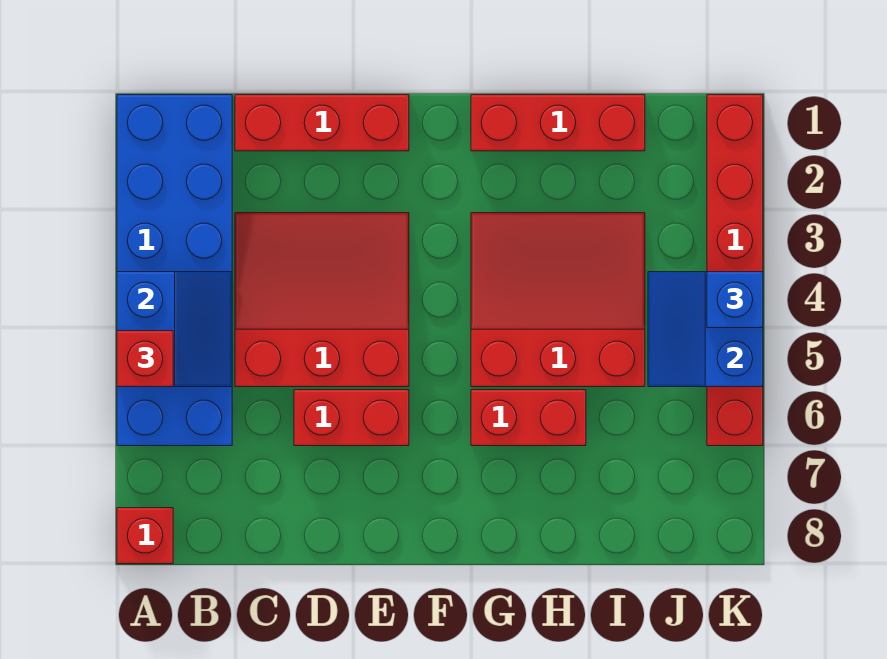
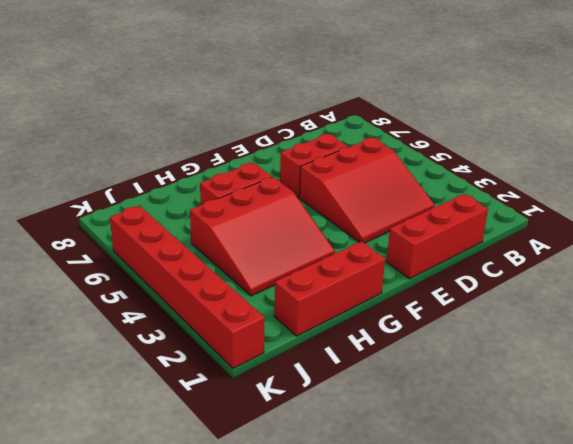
none -> blue 2x6 brick [117,95,232,446]
none -> red 1x1 brick [117,508,173,564]
none -> blue 2x2 slope [117,272,232,387]

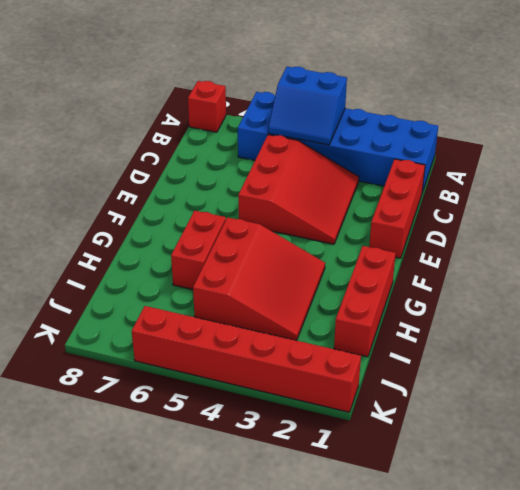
none -> red 1x2 brick [294,390,409,446]
none -> blue 2x2 slope [648,272,763,387]
none -> red 1x1 brick [117,331,173,387]

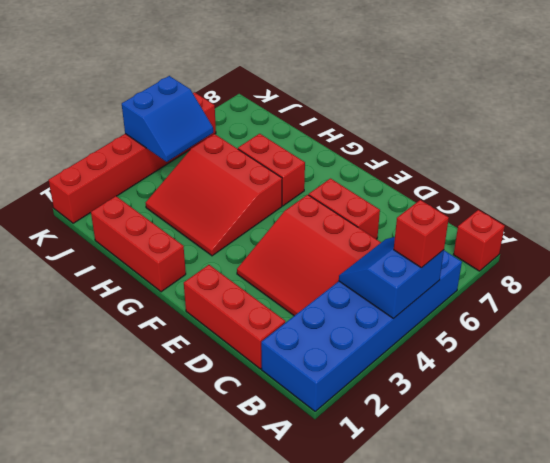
none -> blue 1x1 brick [707,272,763,328]

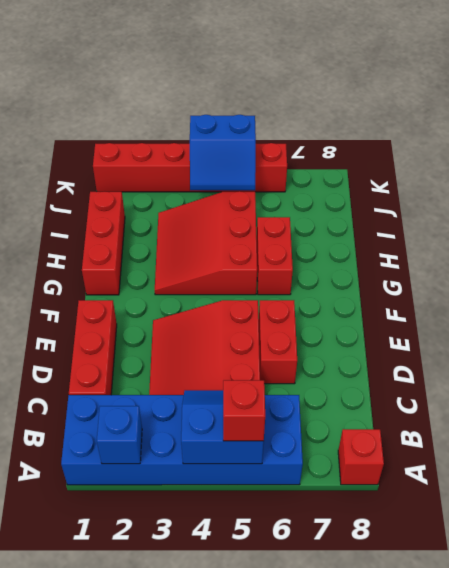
blue 1x1 brick [97,406,142,464] -> blue 1x1 brick moved to [707,272,763,328]

